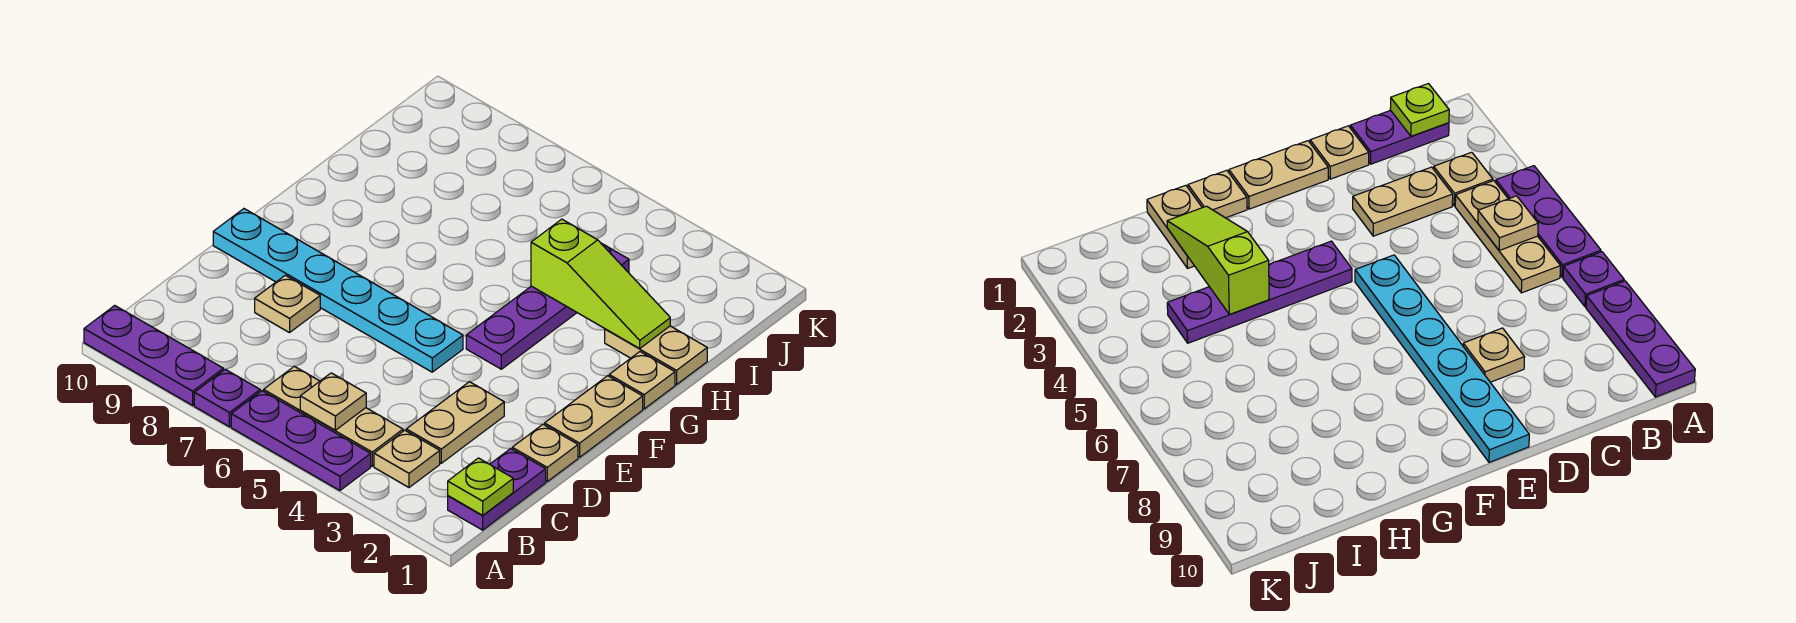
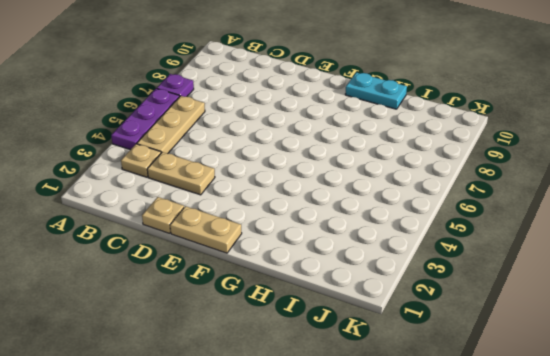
cyan 1x2 plate [345,72,407,109] -> none
none -> purple 1x3 plate [84,306,223,405]
none -> purple 1x2 plate [448,449,546,530]
none -> tan 1x1 plate [255,275,320,333]

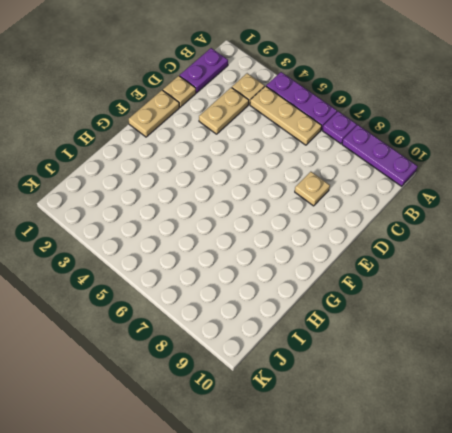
none -> cyan 1x6 plate [213,209,463,372]
none -> purple 1x4 plate [466,243,629,369]
none -> tan 1x1 plate [609,352,675,409]

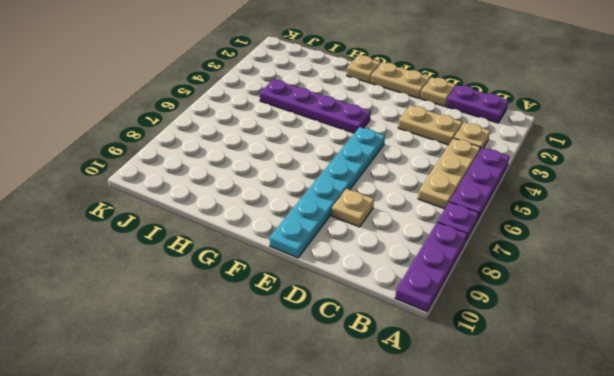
none -> tan 1x2 plate [605,326,707,385]
none -> lime 1x1 plate [448,458,513,515]
none -> tan 1x1 plate [300,373,366,430]

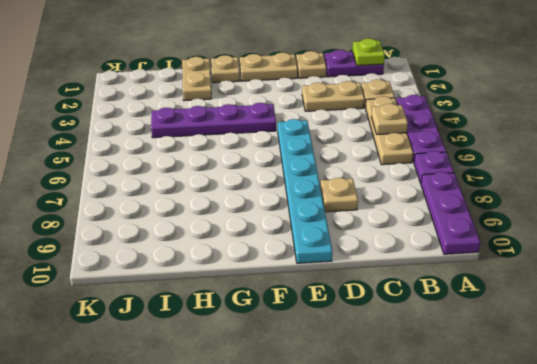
none -> lime 1x3 slope [531,219,670,348]

